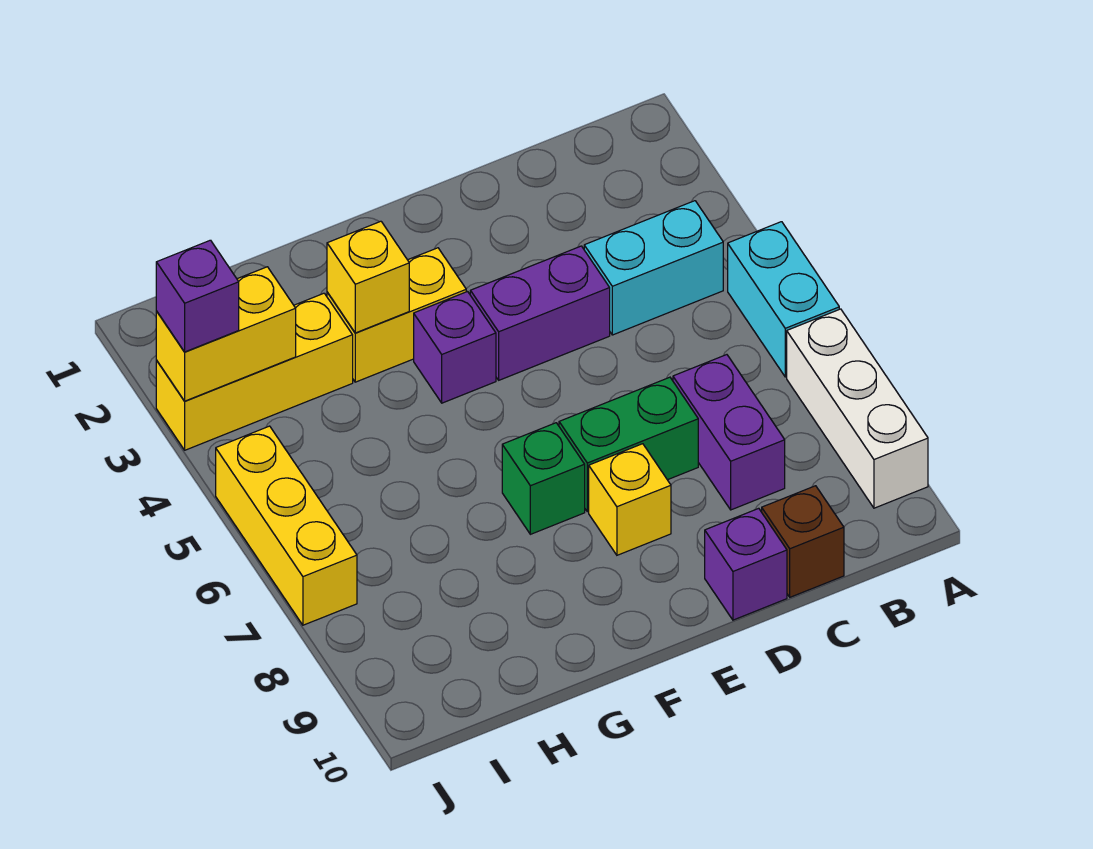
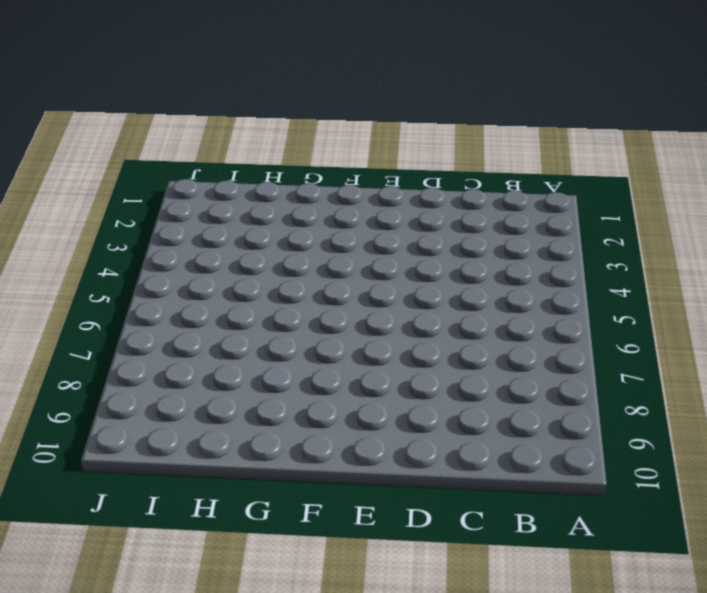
none -> cyan 1x2 brick [728,222,839,377]
none -> white 1x3 brick [787,309,928,508]
none -> cyan 1x2 brick [584,201,723,335]

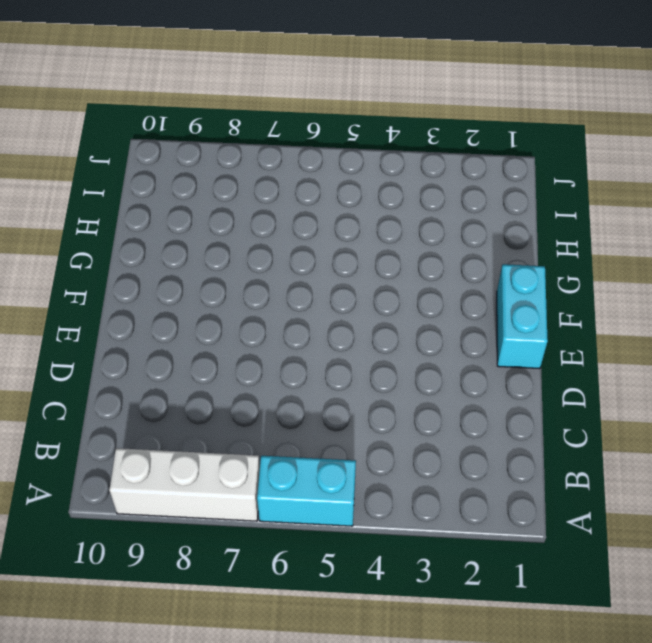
cyan 1x2 brick [497,264,548,369] -> cyan 1x2 brick moved to [584,201,723,335]
none -> purple 1x2 brick [673,355,785,510]
none -> brown 1x1 brick [762,486,844,597]
none -> purple 1x2 brick [470,246,610,380]

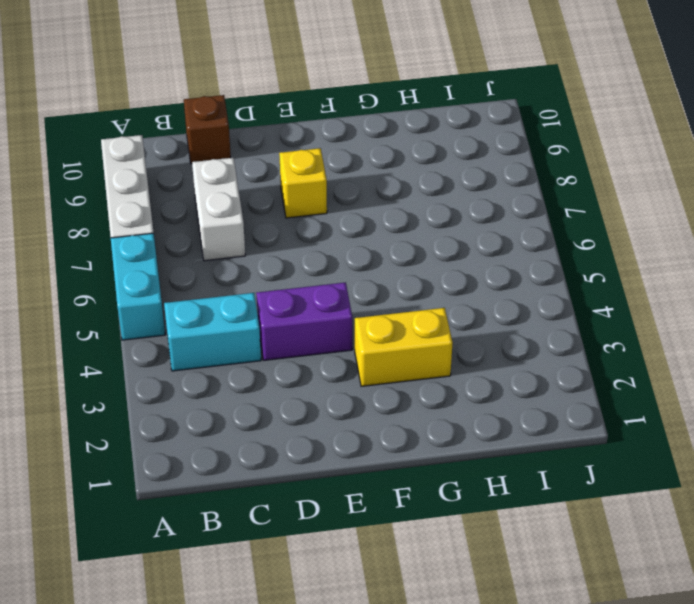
white 1x2 brick [192,158,245,261] -> purple 1x2 brick [673,355,785,510]
none -> green 1x2 brick [559,377,698,512]
none -> purple 1x1 brick [705,508,787,620]
none -> purple 1x1 brick [414,292,496,403]

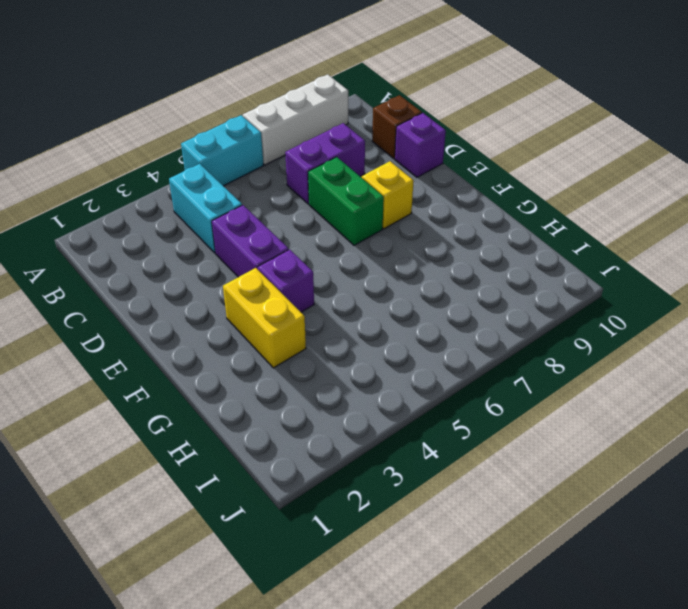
none -> green 1x1 brick [502,423,585,534]
none -> yellow 1x3 brick [156,293,353,450]
none -> yellow 1x3 brick [216,426,357,625]

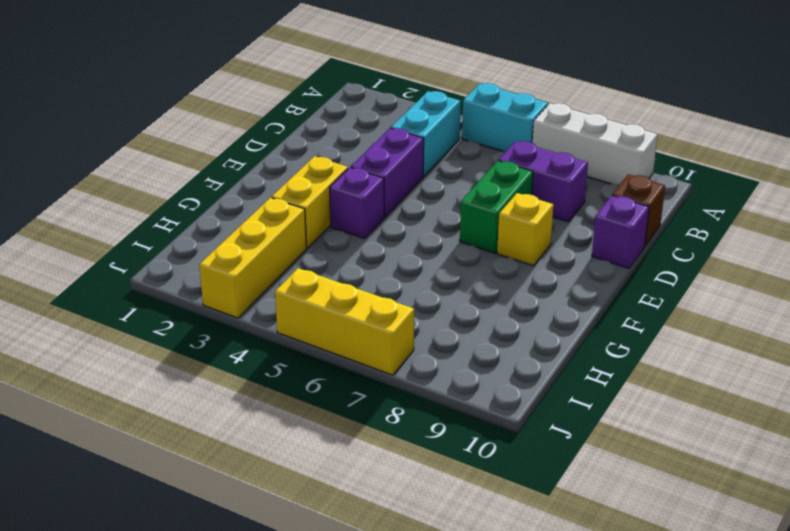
none -> green 1x1 brick [502,423,585,534]
none -> yellow 1x1 brick [327,221,409,333]
none -> yellow 1x2 brick [156,267,296,401]

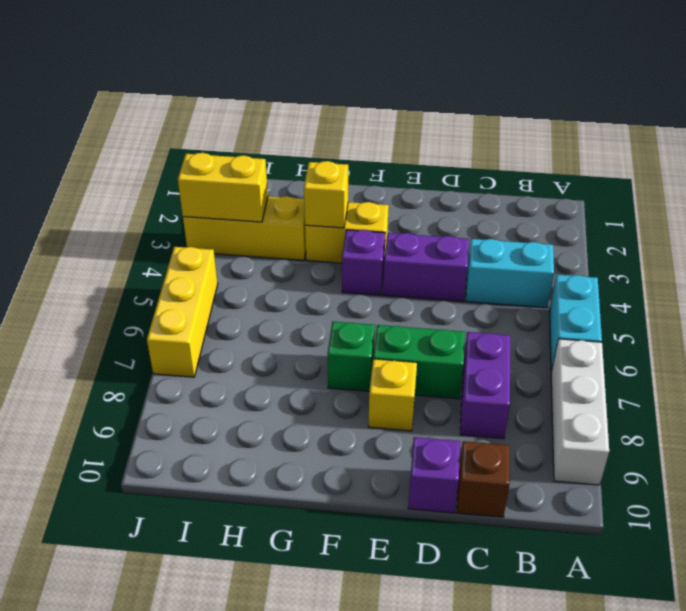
none -> purple 1x1 brick [156,240,239,352]

